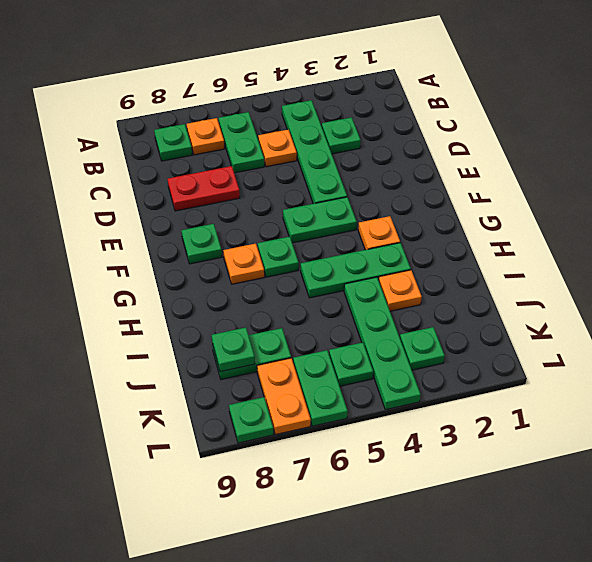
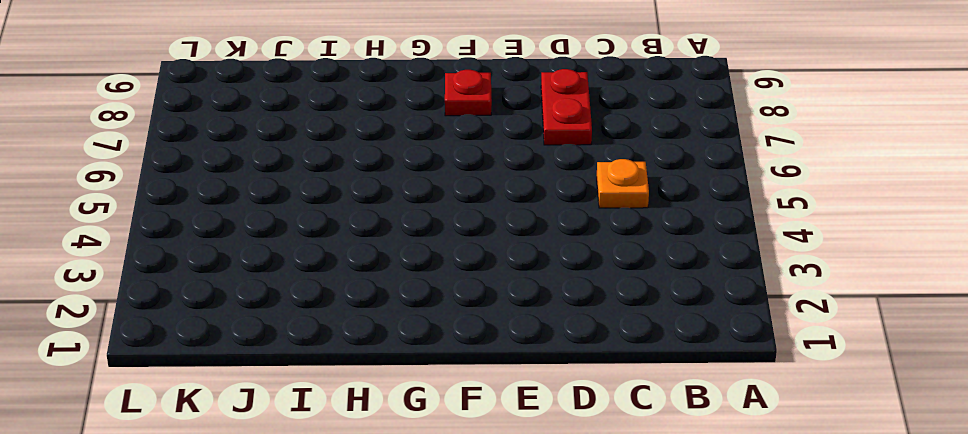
red 1x1 plate [445,70,492,116] -> green 1x1 plate [182,224,222,264]
none -> green 1x4 plate [282,100,347,204]
none -> green 1x2 plate [219,112,264,173]
none -> orange 1x1 plate [187,118,224,155]

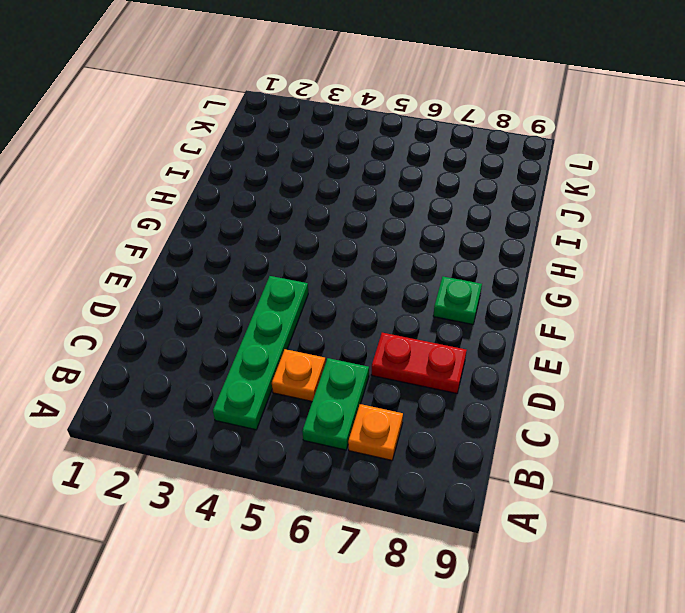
none -> green 1x1 plate [154,124,192,161]
none -> green 1x1 plate [322,117,361,154]
none -> green 1x2 plate [283,197,357,243]

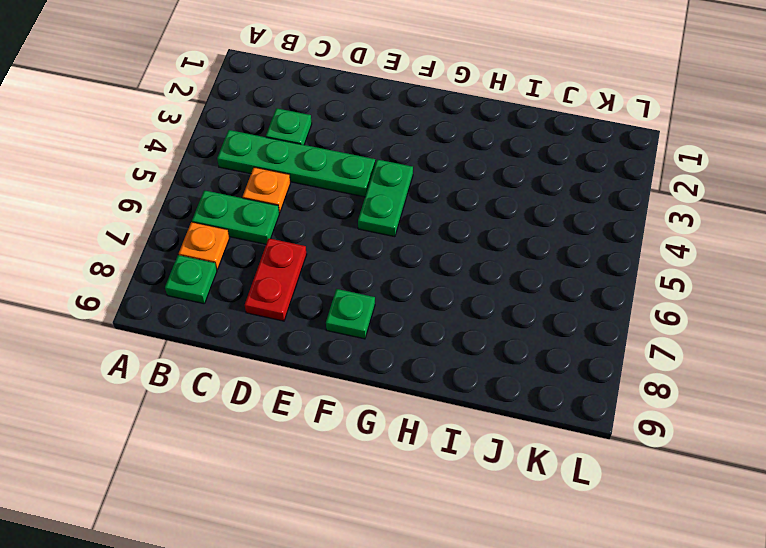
none -> orange 1x1 plate [358,216,400,250]
none -> green 1x1 plate [258,237,299,277]
none -> orange 1x1 plate [223,244,264,284]

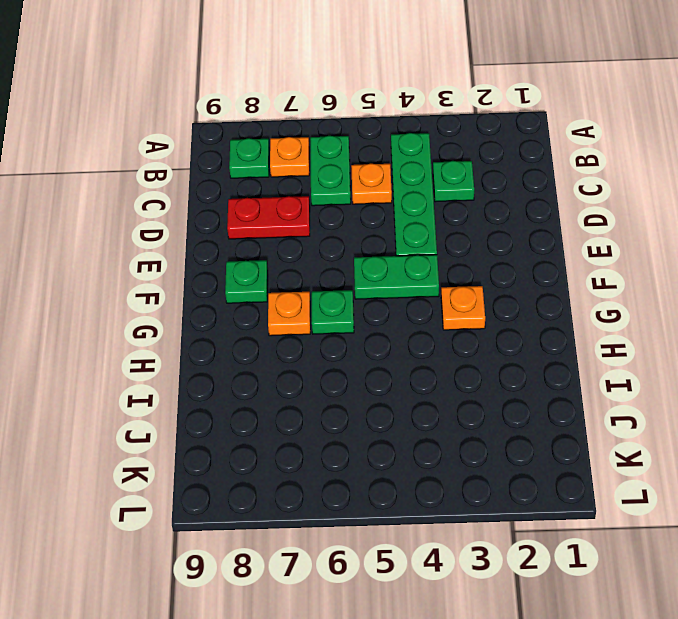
none -> green 1x3 plate [301,243,411,298]
none -> orange 1x1 plate [379,270,422,311]
none -> green 1x4 plate [344,277,421,410]

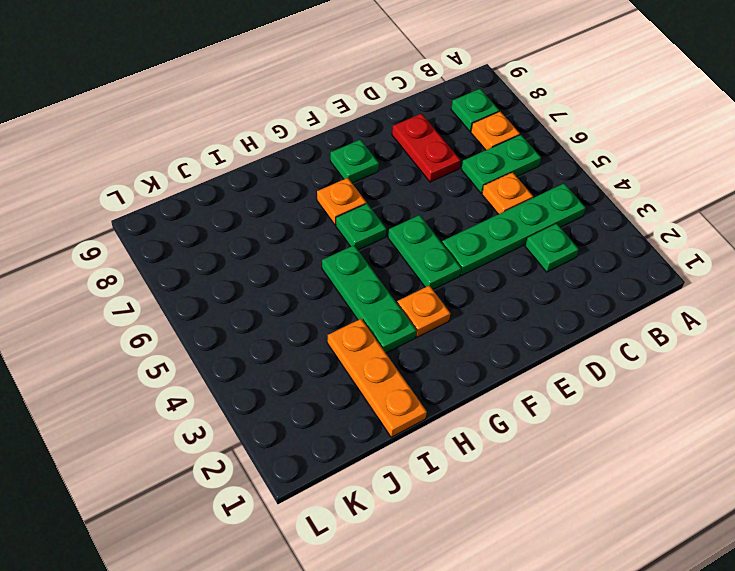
orange 1x3 plate [327,319,427,437] -> orange 1x1 plate [379,270,422,311]
none -> green 1x4 plate [344,277,421,410]
none -> green 1x2 plate [212,328,291,379]
none -> green 1x1 plate [400,327,445,370]

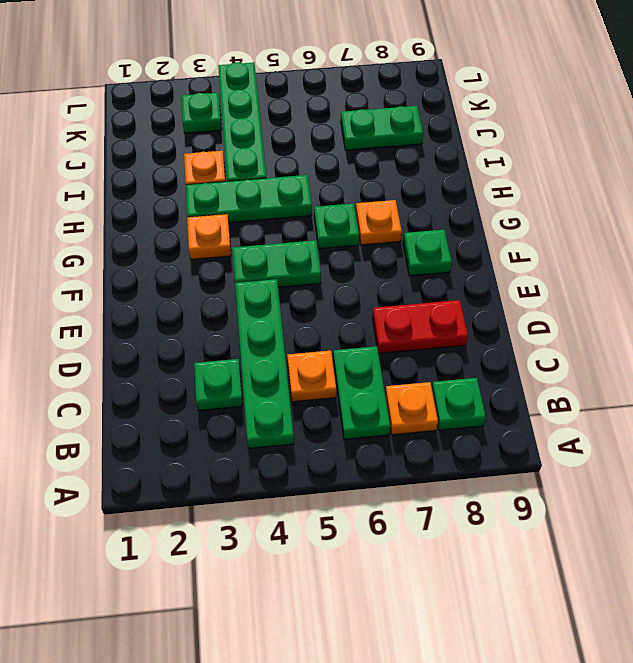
none -> green 1x1 plate [329,342,373,386]
none -> green 1x2 plate [293,350,348,426]
none -> orange 1x2 plate [257,358,311,435]

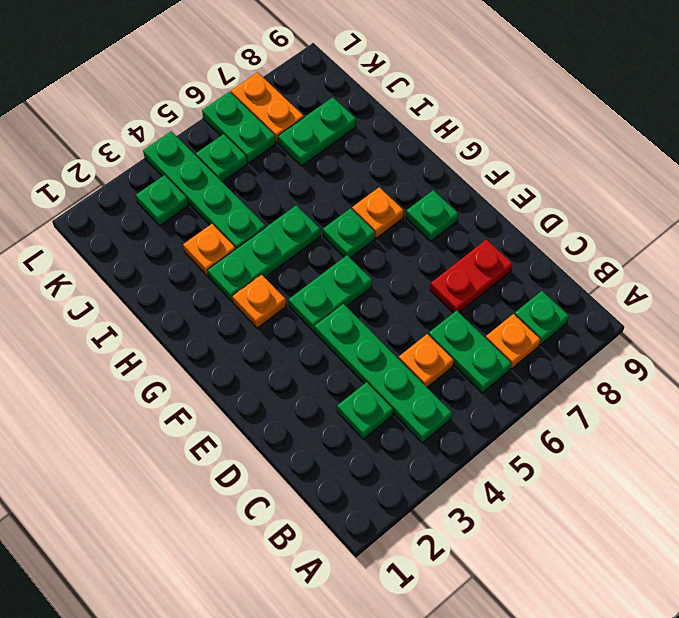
none -> green 1x1 plate [229,397,273,443]
none -> green 1x1 plate [212,327,255,372]

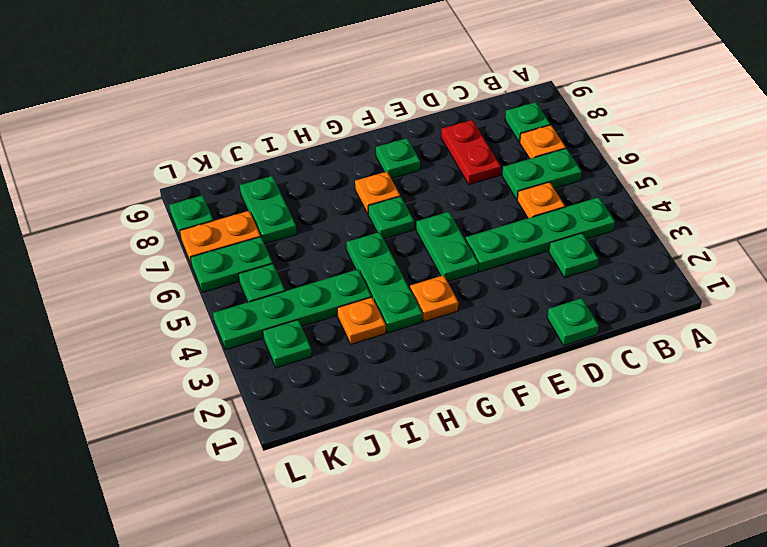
green 1x1 plate [547,298,599,345] -> green 1x1 plate moved to [212,327,255,372]

